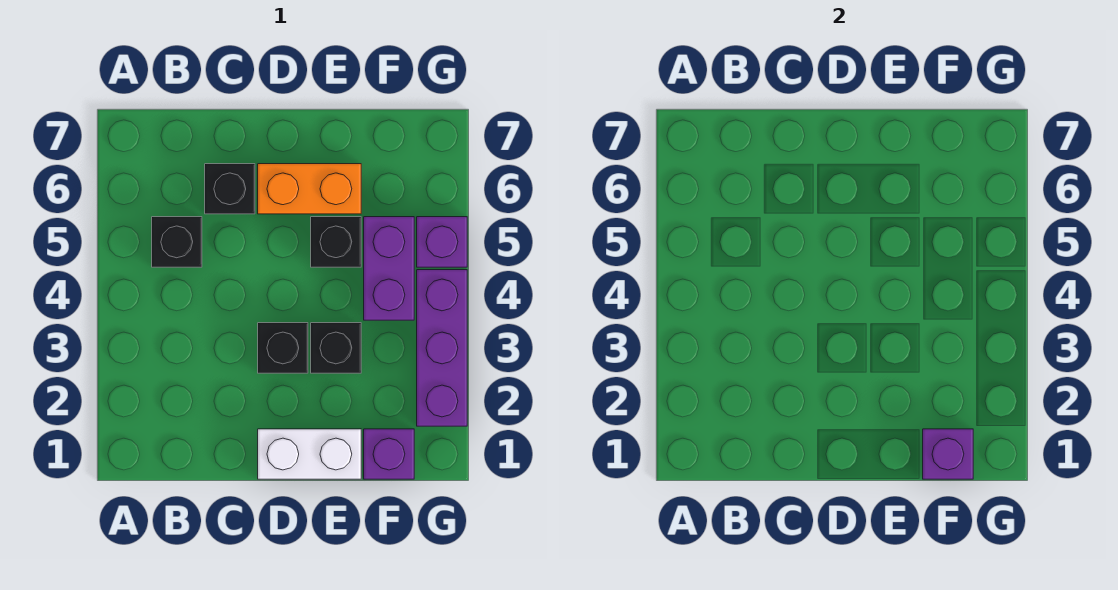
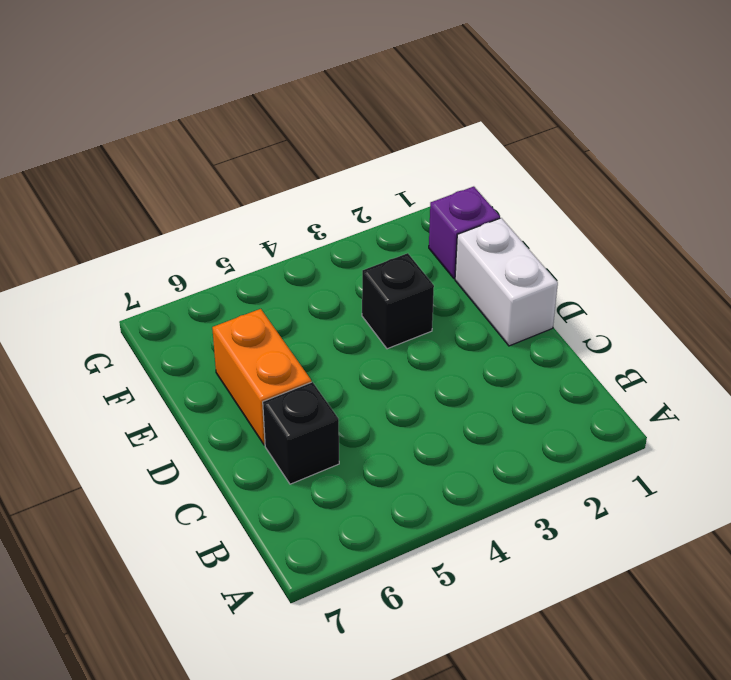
none -> black 1x1 brick [152,217,202,267]
none -> black 1x1 brick [258,323,308,373]
none -> black 1x1 brick [311,217,361,267]

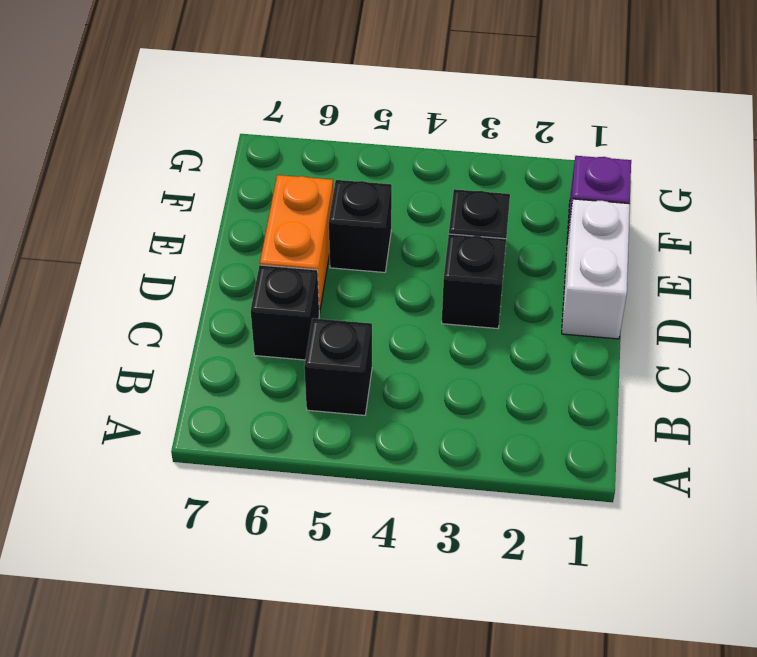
none -> purple 1x2 brick [364,217,414,320]
none -> purple 1x3 brick [417,270,467,426]
none -> purple 1x1 brick [417,217,467,267]

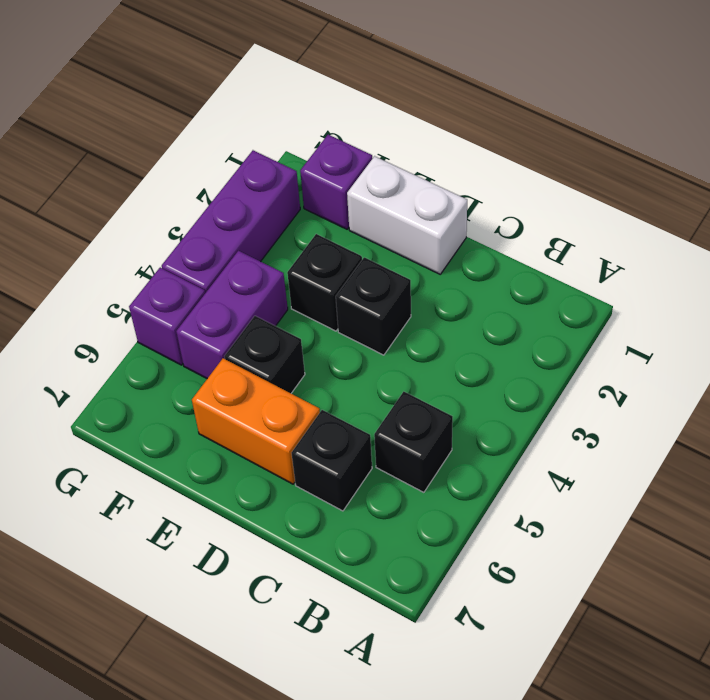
none -> purple 1x1 brick [923,429,973,479]

